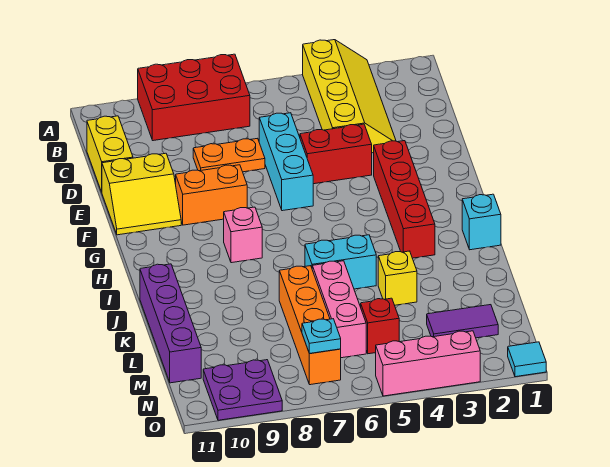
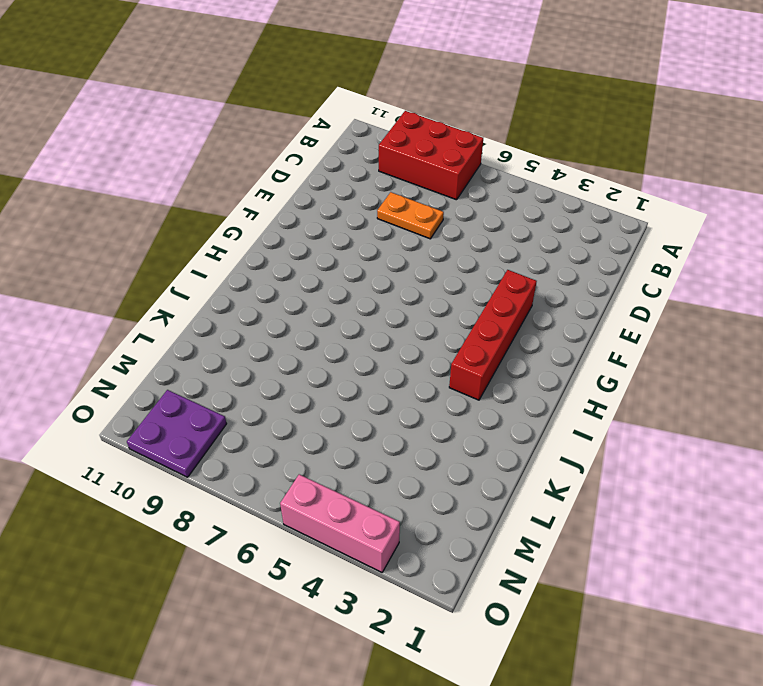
none -> yellow 2x4 slope [303,40,396,153]
none -> yellow 1x2 brick [87,116,133,192]
none -> cyan 1x3 brick [259,113,313,211]

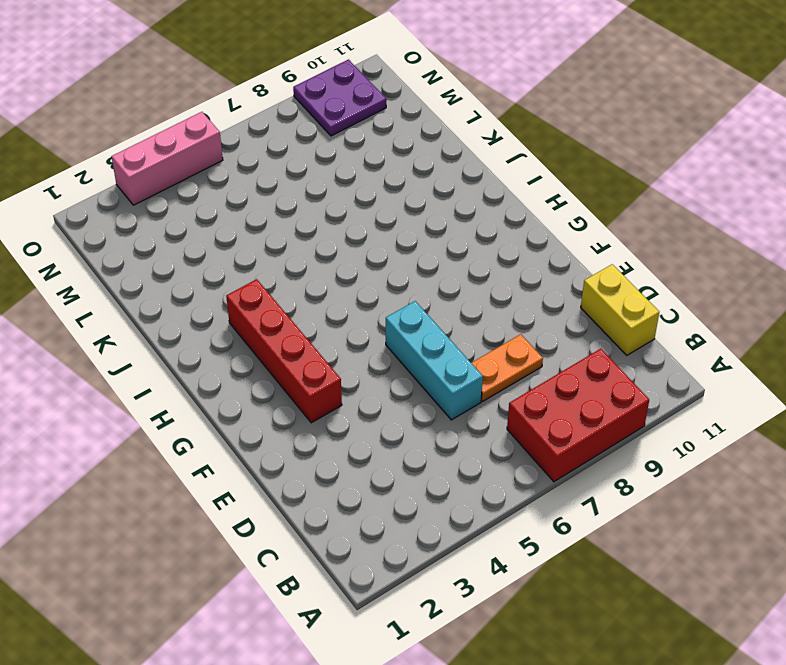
none -> yellow 2x4 slope [303,40,396,153]
none -> red 1x2 brick [300,124,372,184]
none -> yellow 2x2 slope [102,153,181,235]

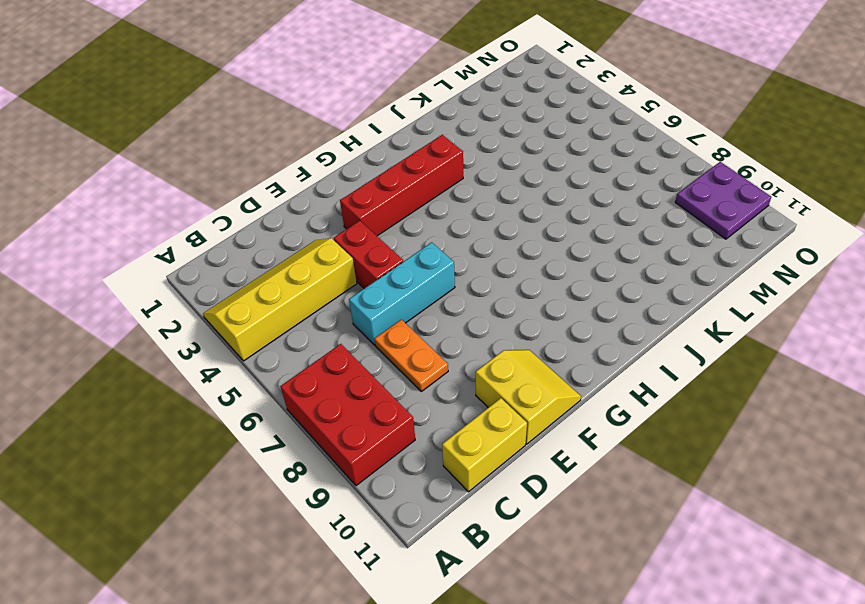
none -> orange 1x2 brick [176,165,247,225]
none -> pink 1x1 brick [224,207,262,263]
none -> cyan 1x1 brick [462,194,501,250]

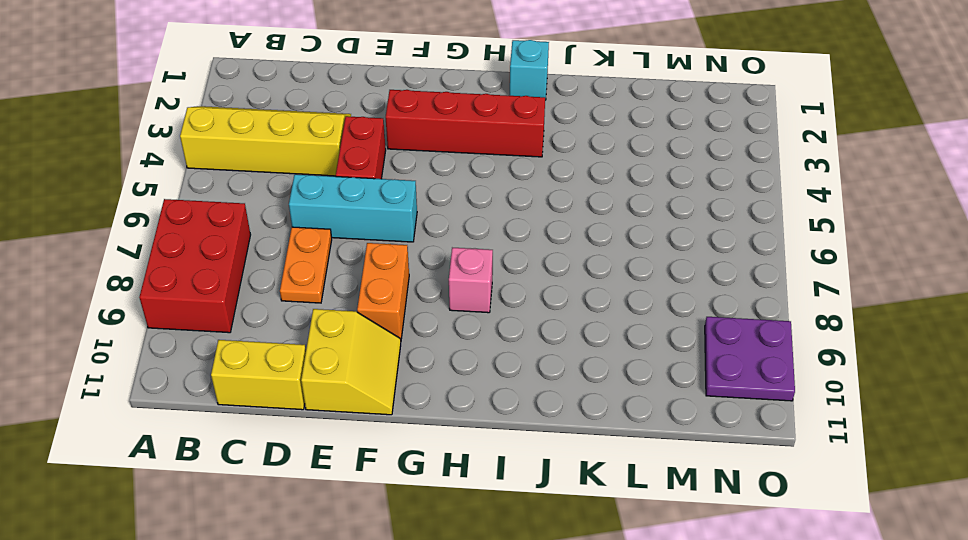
none -> cyan 1x2 brick [305,235,376,289]
none -> purple 1x4 brick [140,264,201,383]
none -> yellow 1x1 brick [378,251,417,305]

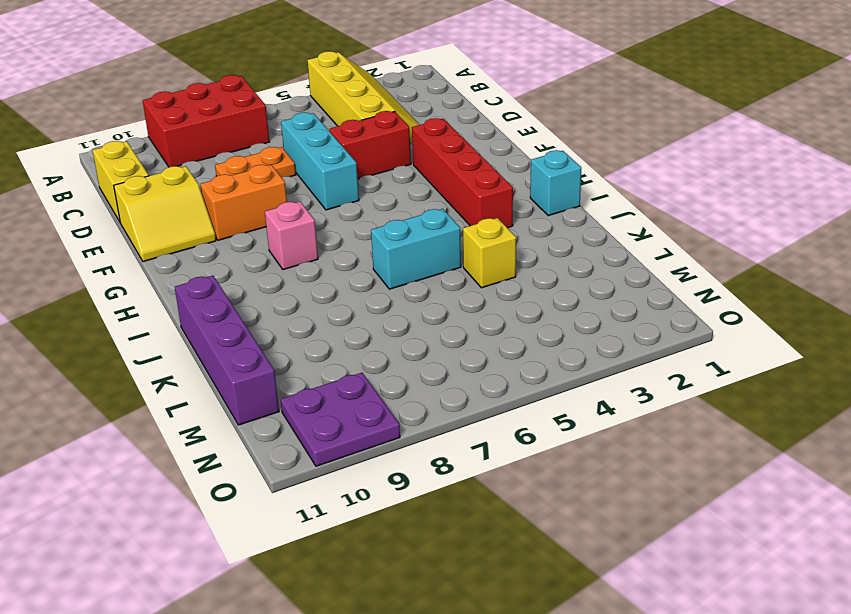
none -> pink 1x3 brick [312,261,366,358]
none -> orange 1x4 brick [279,266,341,385]
none -> purple 1x2 tile [427,305,498,338]

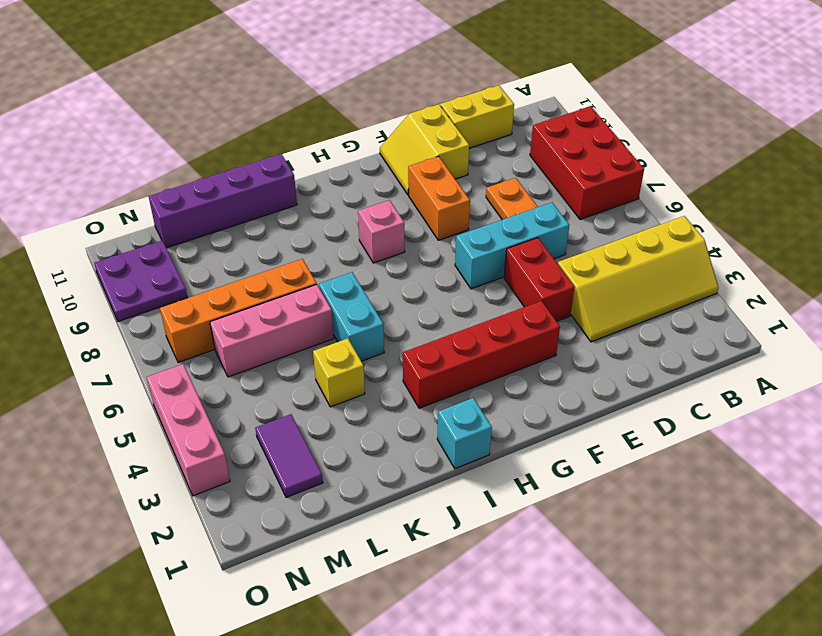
none -> red 1x1 brick [361,298,399,354]
none -> cyan 1x1 tile [508,342,546,377]
none -> cyan 1x1 plate [302,319,341,354]

